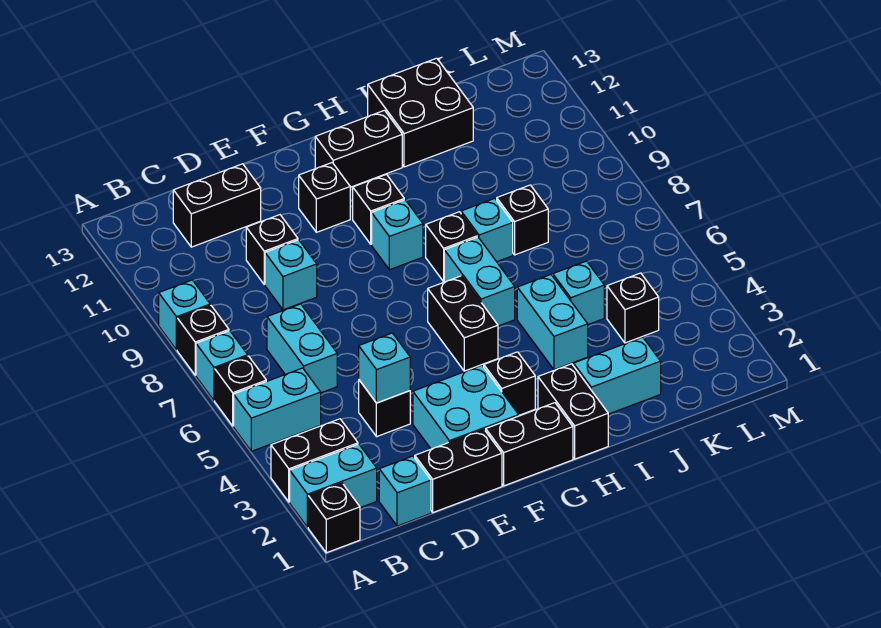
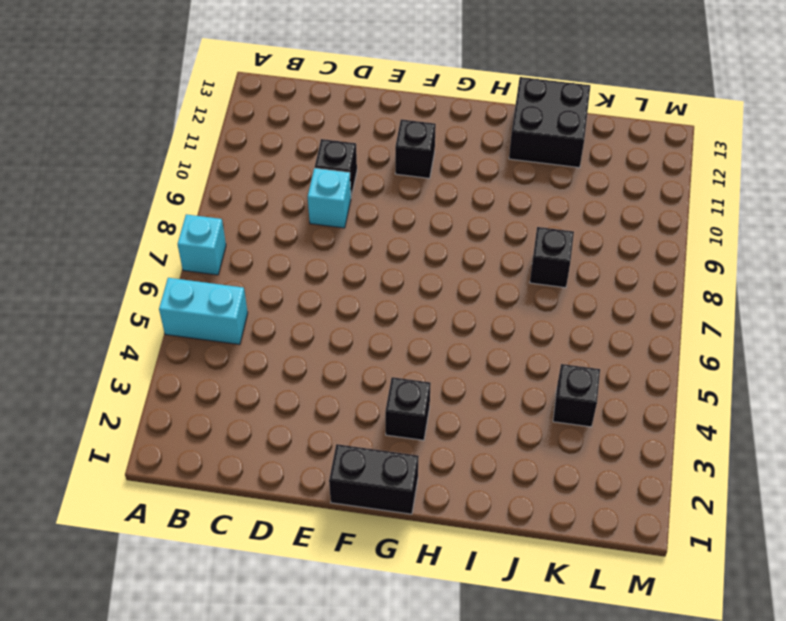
none -> black 1x1 brick [308,483,360,553]
none -> cyan 1x2 brick [290,444,377,527]
none -> black 1x2 brick [271,419,358,502]
none -> black 1x1 brick [215,356,266,426]

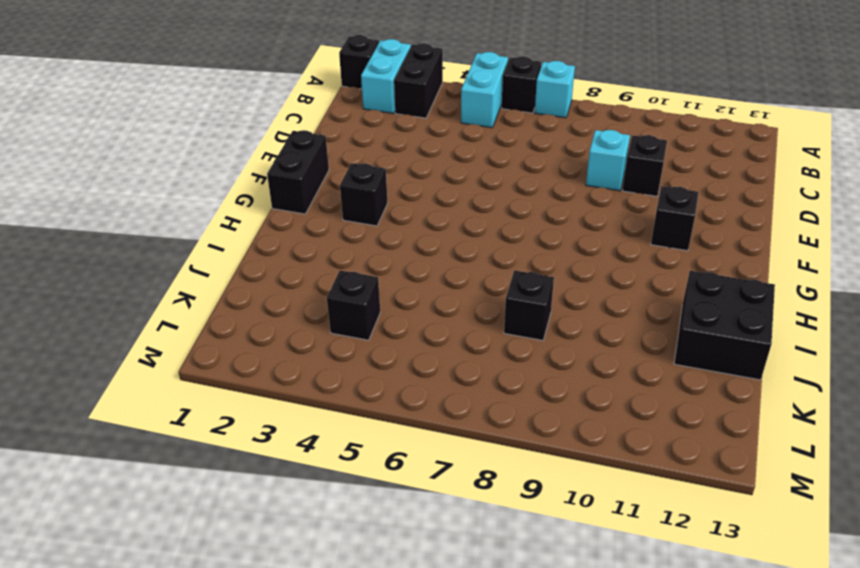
none -> black 1x1 brick [177,305,229,375]
none -> cyan 1x1 brick [159,280,210,350]
none -> cyan 1x1 brick [379,456,431,526]
none -> cyan 1x2 brick [267,304,337,393]

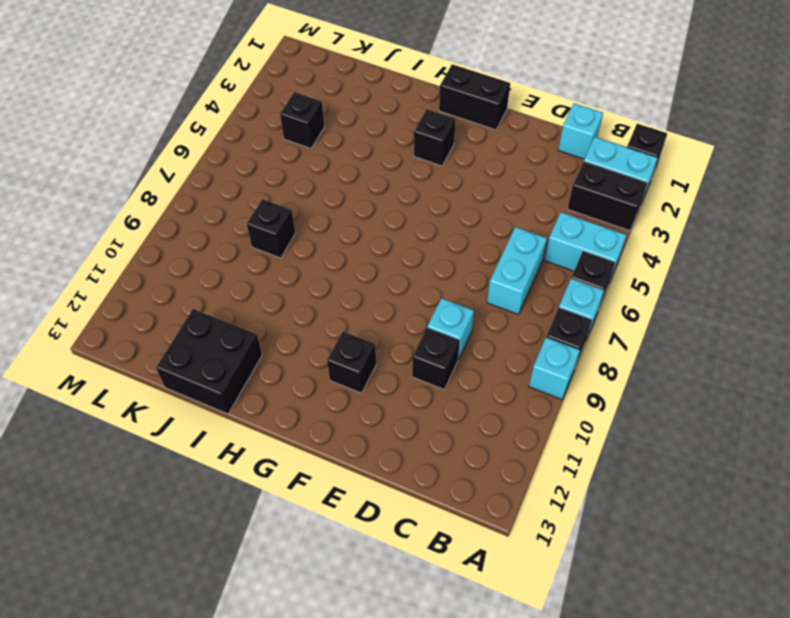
none -> black 1x2 brick [173,164,261,247]
none -> black 1x2 brick [415,429,502,513]
none -> black 1x1 brick [359,380,410,437]
none -> cyan 2x2 brick [413,365,519,449]

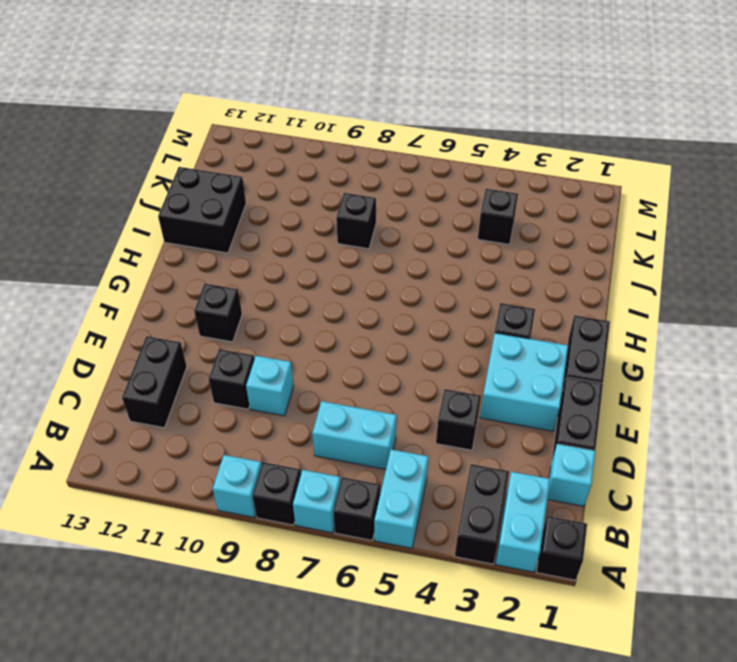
none -> black 1x2 brick [428,276,498,371]
none -> cyan 1x1 brick [372,200,423,270]
none -> black 1x1 brick [353,174,404,244]
none -> black 1x2 brick [315,110,402,187]

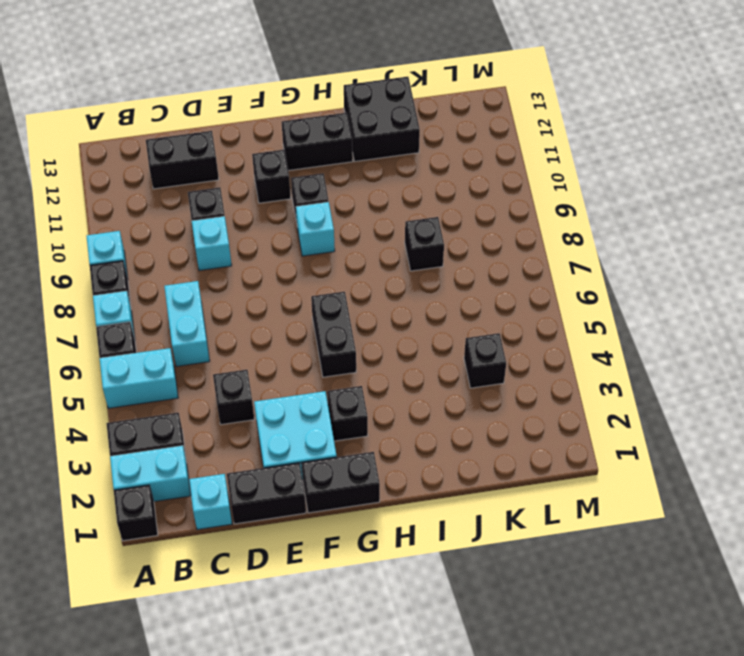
none -> black 1x2 brick [538,364,608,459]
none -> cyan 1x2 brick [444,237,515,326]
none -> black 1x1 brick [426,212,477,281]
none -> cyan 1x2 brick [574,337,661,414]

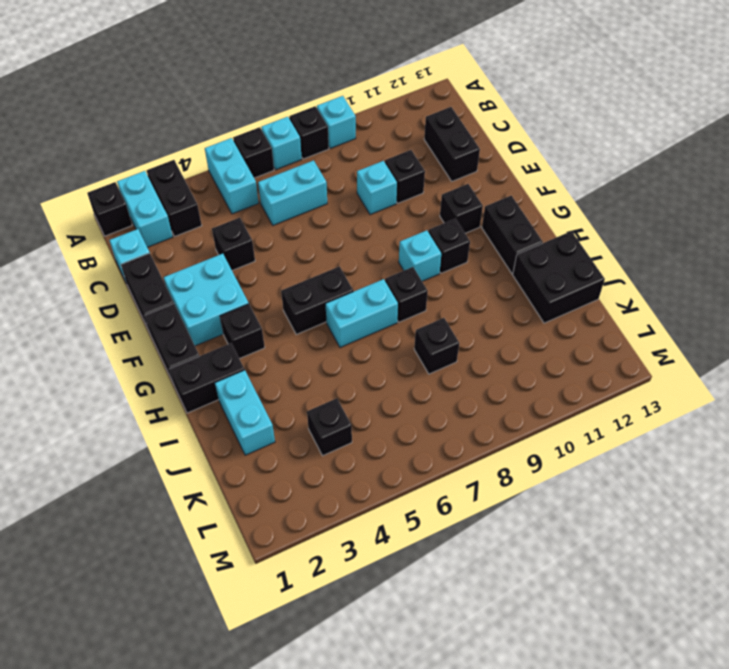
none -> cyan 1x2 brick [517,275,588,370]
none -> cyan 1x1 brick [461,198,513,262]
none -> cyan 1x1 brick [553,261,604,324]
none -> cyan 1x1 brick [359,333,410,403]

